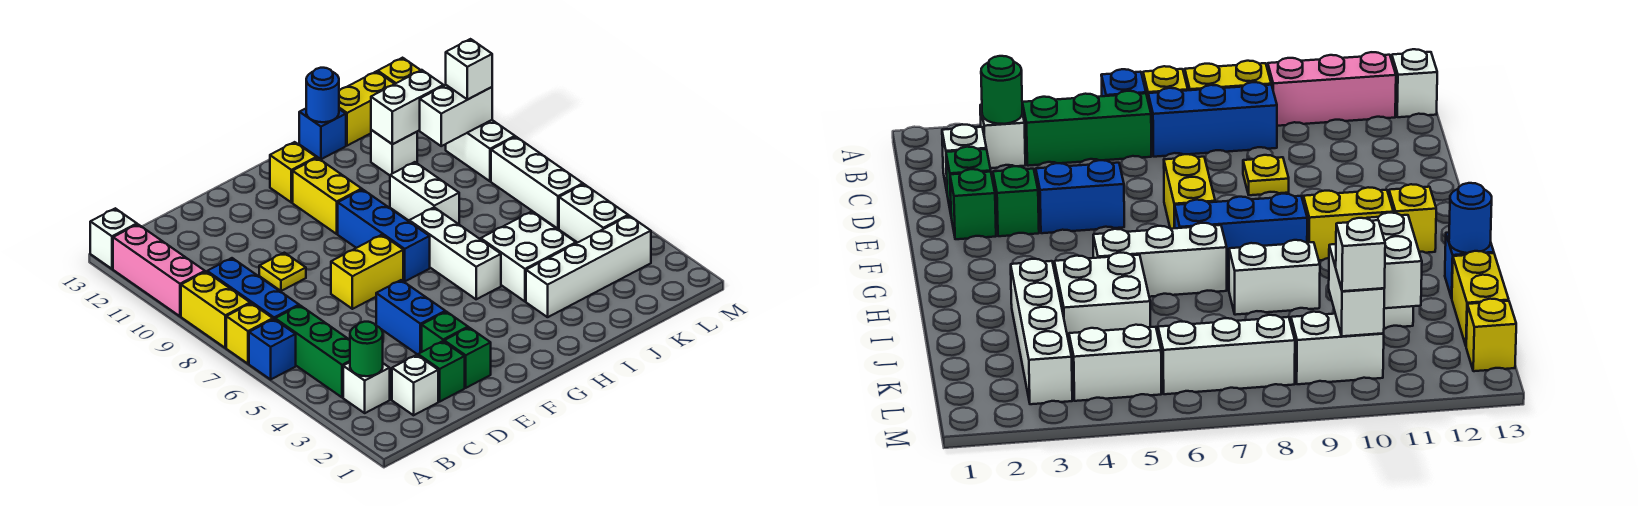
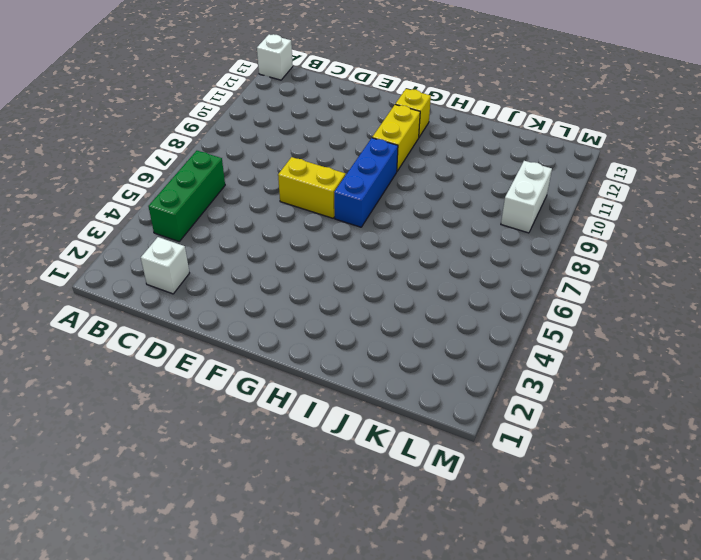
none -> blue 1x1 brick [249,319,296,379]
none -> yellow 1x1 brick [226,303,273,364]
none -> yellow 1x2 brick [181,272,250,348]
none -> pink 1x3 brick [113,224,205,316]

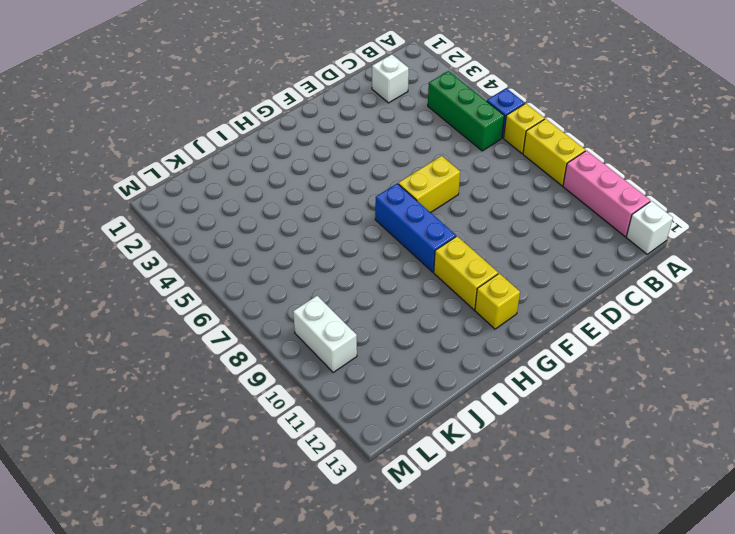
none -> white 1x1 brick [343,362,390,413]
none -> blue 1x3 brick [207,258,299,319]
none -> green 1x1 brick [418,341,465,401]
none -> yellow 1x1 plate [259,253,306,291]

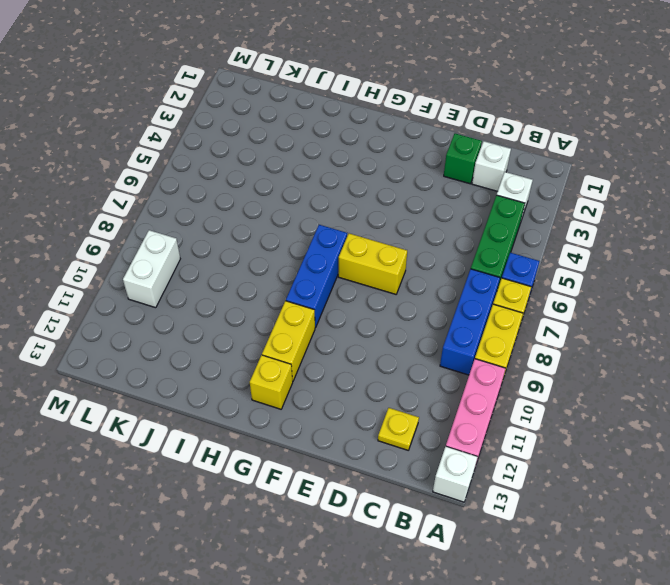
yellow 1x1 plate [378,408,419,450] -> yellow 1x1 plate moved to [259,253,306,291]
none -> green 1x1 brick [444,328,491,388]
none -> green 1x1 brick [422,312,468,352]
none -> blue 1x2 brick [376,280,445,354]
none -> white 1x3 brick [409,207,501,299]

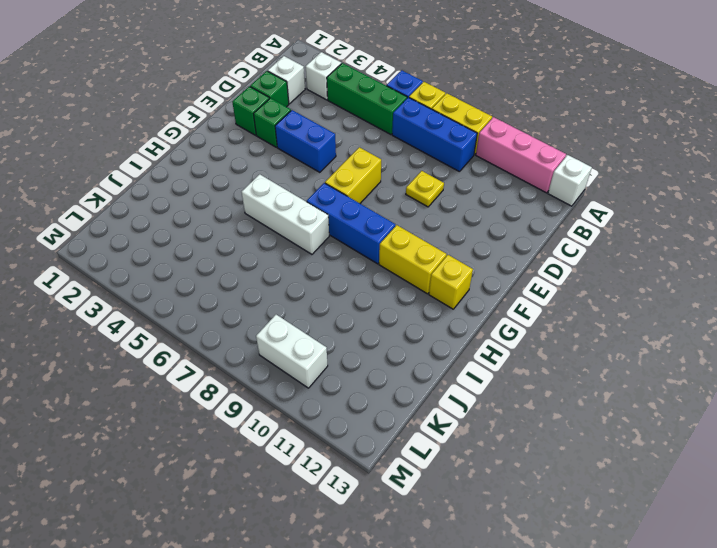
none -> white 1x4 brick [526,216,651,317]
none -> white 2x2 brick [481,211,576,301]
none -> white 1x2 brick [390,162,459,224]
none -> blue 1x1 brick [299,109,346,159]

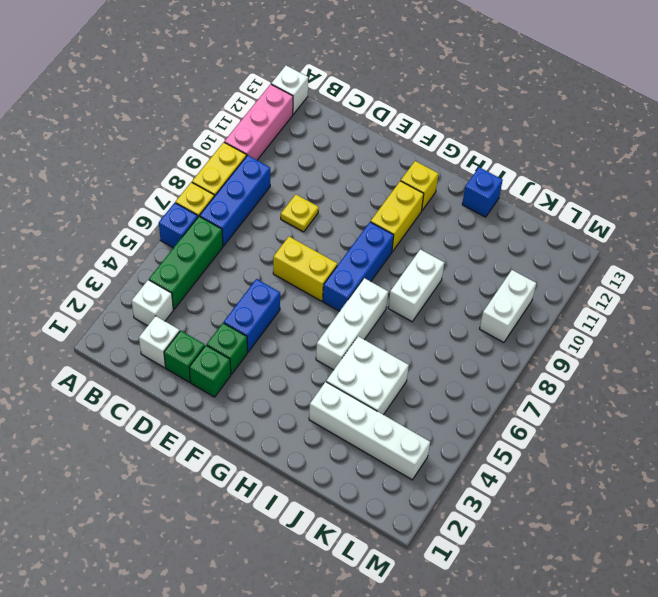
none -> white 1x1 brick [371,130,417,175]
none -> yellow 1x2 brick [339,71,394,146]
none -> white 1x2 brick [559,184,628,243]
none -> white 1x3 brick [491,137,583,229]

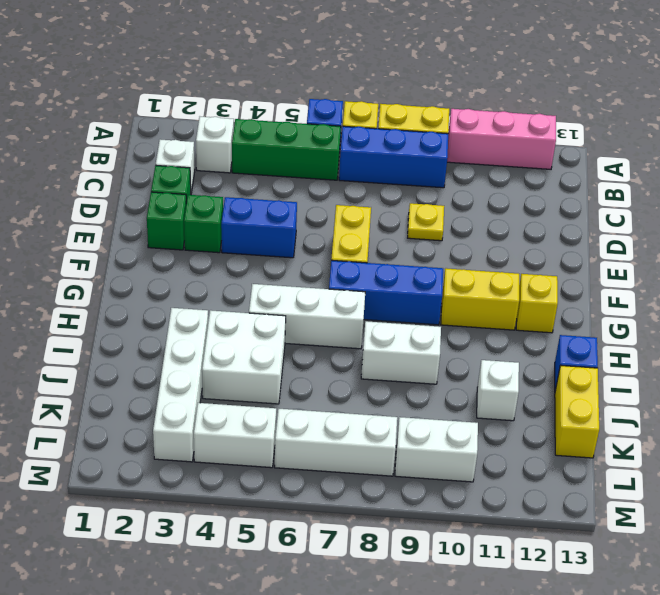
none -> white 1x1 brick [90,208,137,269]
none -> yellow 1x1 brick [378,58,421,84]
none -> green 1x1 round brick [350,322,383,376]
none -> blue 1x1 round brick [306,68,339,122]

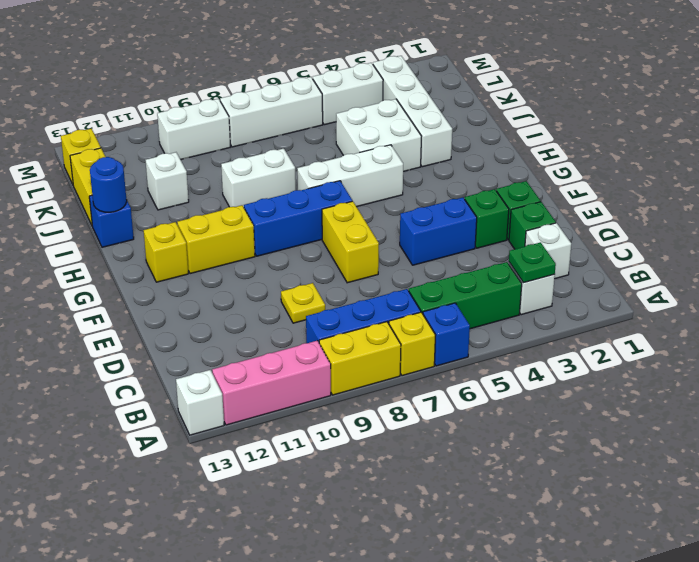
green 1x1 plate [509,242,556,283] -> green 1x1 round brick [350,322,383,376]
none -> white 1x2 brick [371,70,443,144]
none -> white 1x2 brick [420,85,492,146]
none -> white 1x1 brick [446,39,492,100]

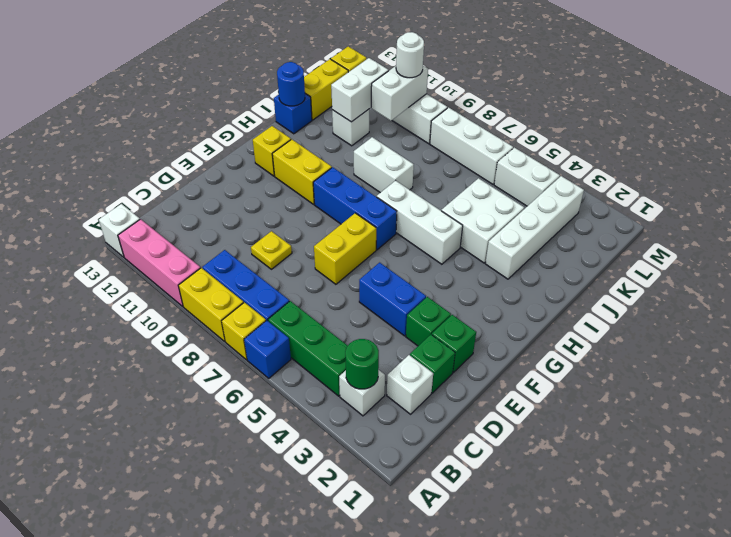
white 1x1 round brick [396,32,424,78] -> white 1x1 brick [446,39,492,100]

